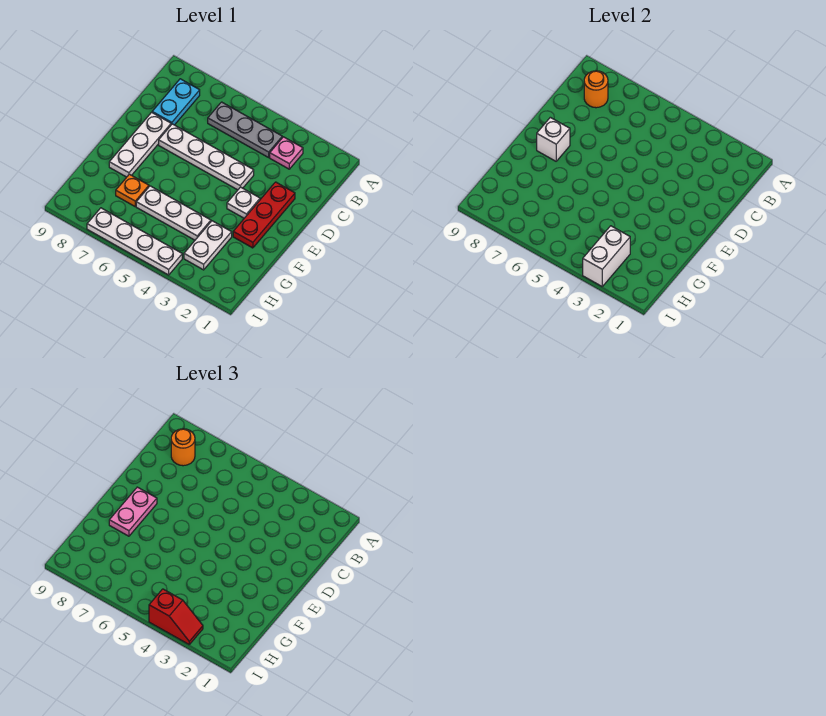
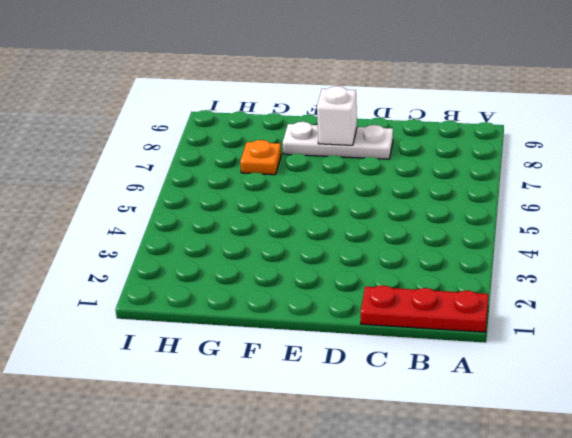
red 1x3 plate [360,285,488,332] -> red 1x3 plate moved to [233,182,295,248]
none -> pink 1x1 plate [270,137,303,169]
none -> grey 1x3 plate [208,102,282,157]
none -> cyan 1x2 plate [152,79,200,125]

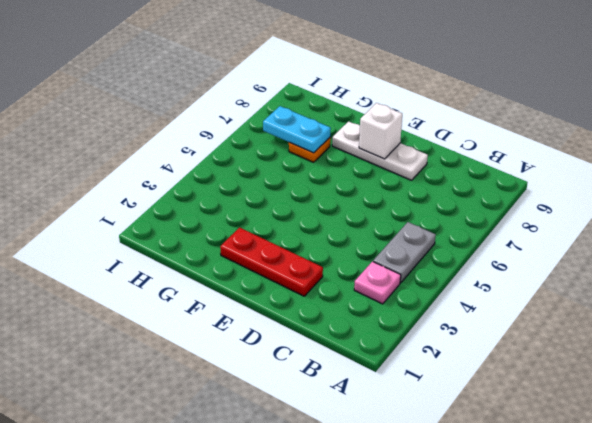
grey 1x2 plate [373,222,436,283] -> grey 1x3 plate [208,102,282,157]
cyan 1x2 plate [263,106,331,153] -> cyan 1x2 plate moved to [152,79,200,125]
none -> white 1x4 plate [159,124,254,190]
none -> white 1x1 plate [227,187,260,218]
none -> white 1x2 plate [184,221,232,270]

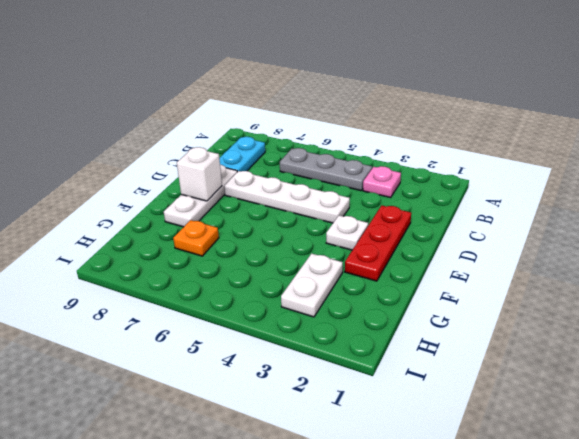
none -> white 1x3 plate [136,186,211,240]
none -> white 1x4 plate [87,208,182,275]
none -> orange 1x1 round brick [584,71,608,108]

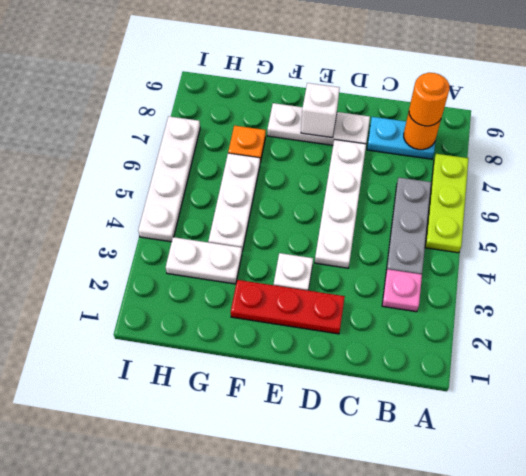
lime 1x3 plate [425,154,469,253] -> none
none -> white 1x2 brick [583,226,630,286]
none -> pink 1x2 plate [109,487,157,536]
none -> red 1x2 slope [149,589,203,644]

